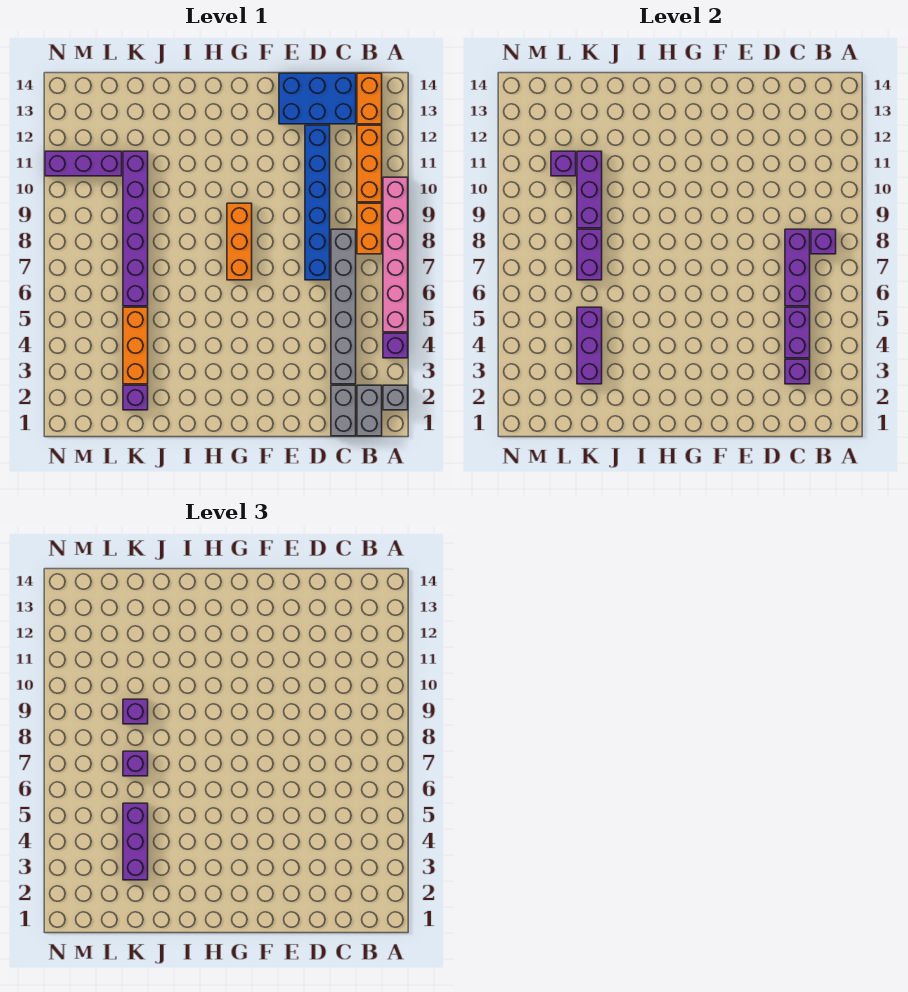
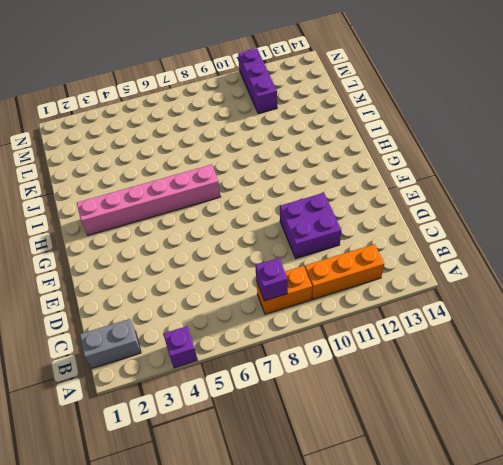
purple 2x2 brick [280,193,341,258] -> blue 1x6 brick [305,125,330,280]
pink 1x6 brick [77,165,221,235] -> pink 1x6 brick moved to [383,177,408,332]
none -> grey 1x1 brick [383,385,408,410]
none -> orange 1x2 brick [357,73,382,124]
none -> grey 1x2 brick [331,385,356,436]

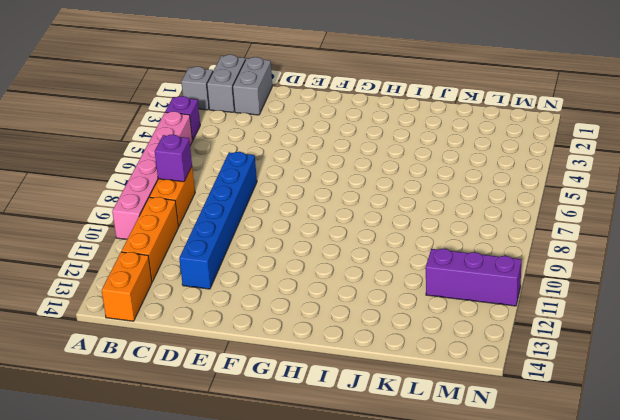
none -> grey 1x6 brick [331,229,356,384]
none -> blue 2x3 brick [279,73,356,124]
none -> orange 1x3 brick [227,203,252,280]

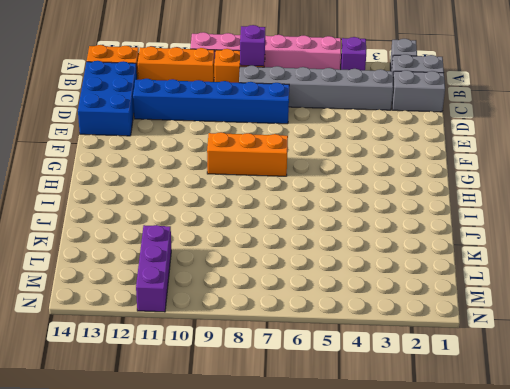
none -> purple 1x1 brick [123,385,148,410]
none -> orange 1x3 brick [123,307,148,384]
none -> purple 1x6 brick [123,151,148,306]

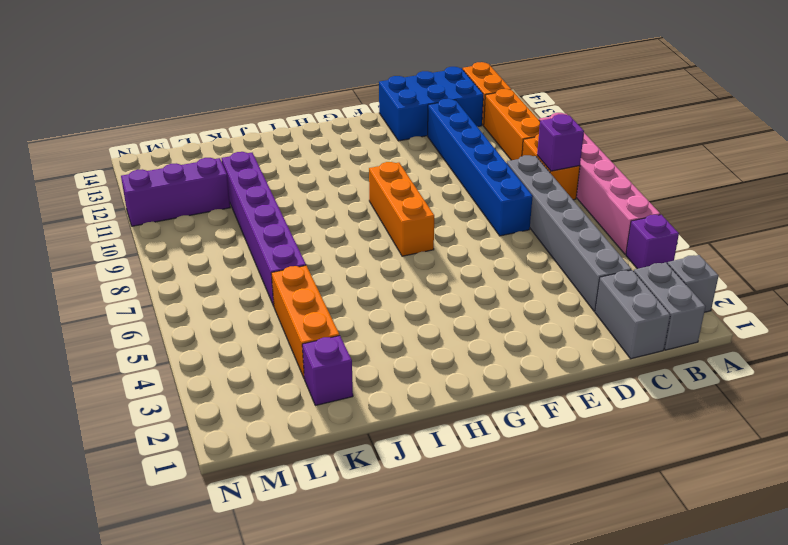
none -> purple 1x1 brick [785,359,810,384]
none -> purple 1x2 brick [785,307,810,358]
none -> purple 1x3 brick [785,229,810,306]

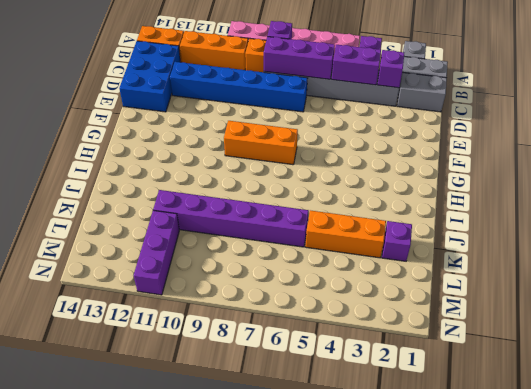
none -> purple 1x3 brick [577,307,602,384]
none -> purple 1x2 brick [577,229,602,280]
none -> purple 1x3 brick [577,151,602,228]

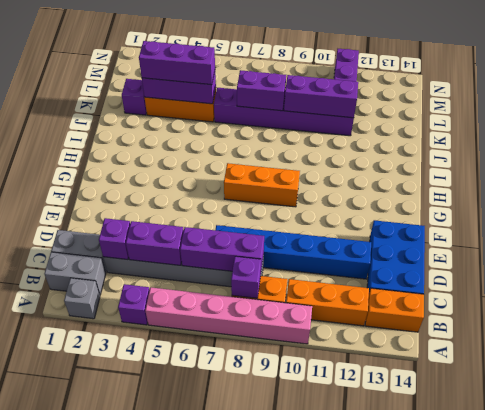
none -> purple 1x1 brick [551,151,576,176]
none -> purple 1x1 brick [123,751,148,776]
none -> purple 1x1 brick [123,699,148,724]

